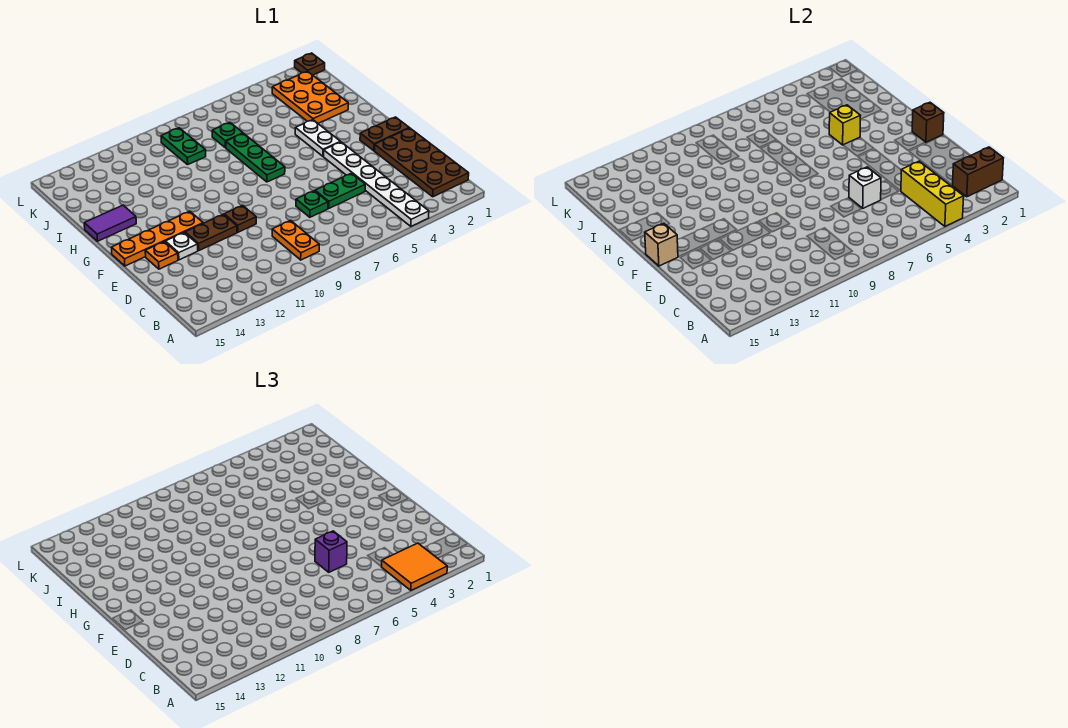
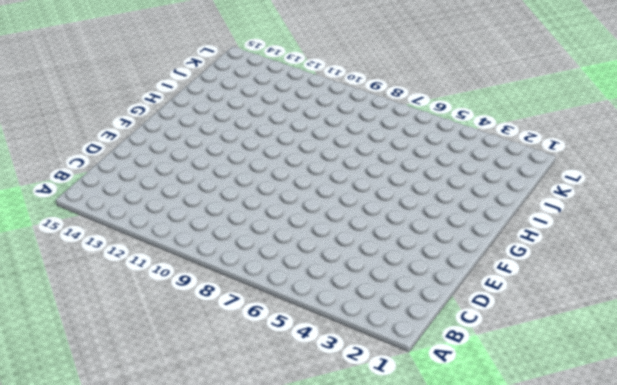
none -> white 1x6 plate [324,142,429,226]
none -> brown 2x4 plate [375,128,469,197]
none -> orange 1x2 plate [272,220,319,260]

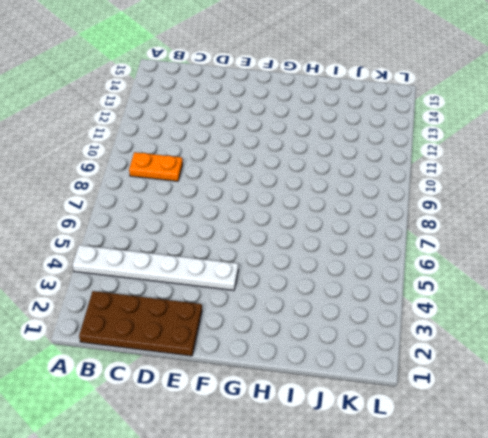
none -> green 1x2 plate [315,173,365,208]
none -> green 1x1 plate [296,191,328,217]
none -> brown 1x1 plate [224,205,256,232]

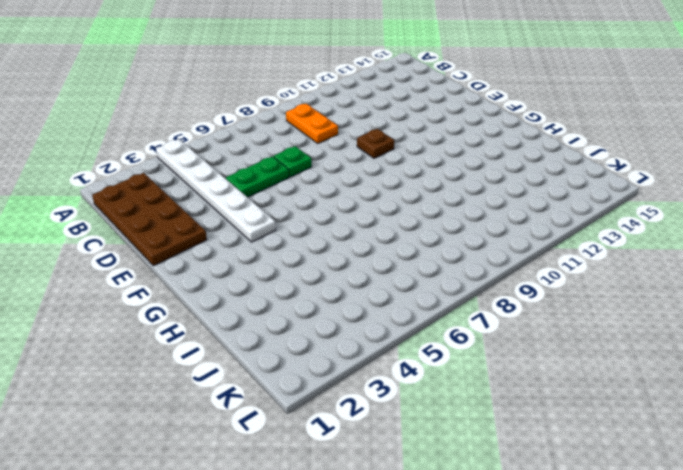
none -> brown 1x2 plate [185,214,237,250]
none -> white 1x1 plate [165,233,198,260]
none -> orange 1x1 plate [145,242,178,269]

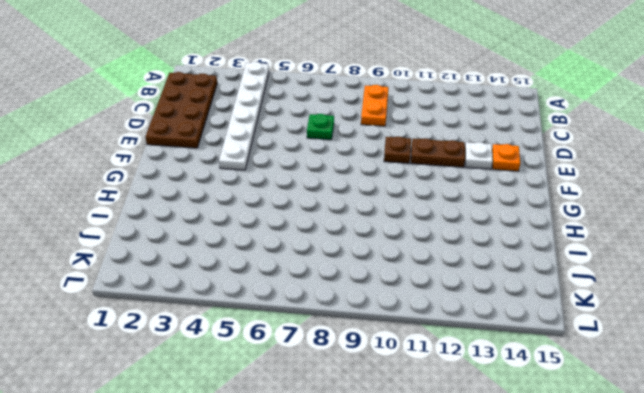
none -> green 1x2 plate [315,173,365,208]
none -> brown 1x2 plate [360,117,409,151]
none -> orange 1x4 plate [111,211,203,266]

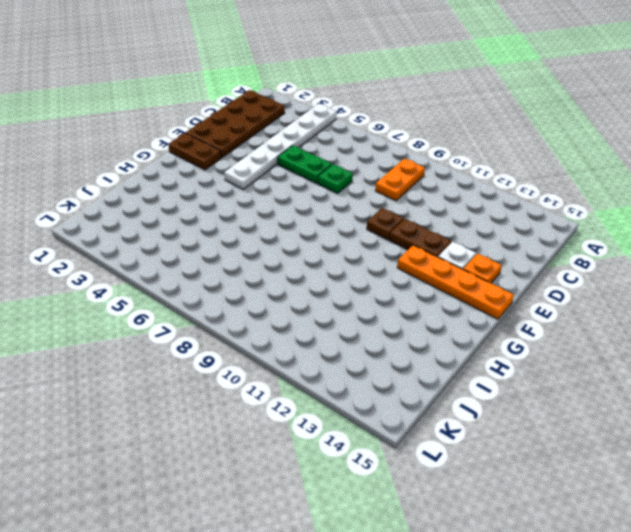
none -> white 1x2 plate [295,120,340,156]
none -> green 1x3 plate [226,133,285,182]
none -> purple 1x2 tile [84,205,136,241]

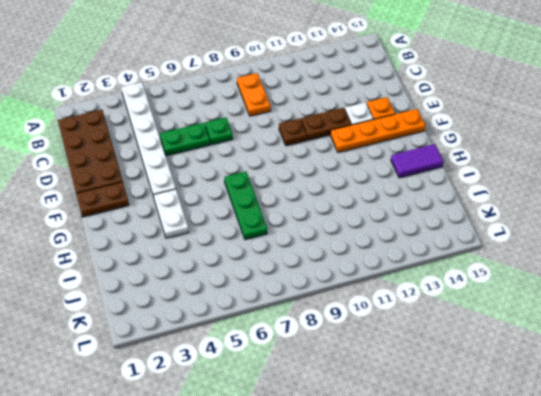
none -> orange 2x3 plate [272,71,348,123]
none -> green 1x1 plate [212,123,243,148]
none -> green 1x2 plate [161,128,206,165]

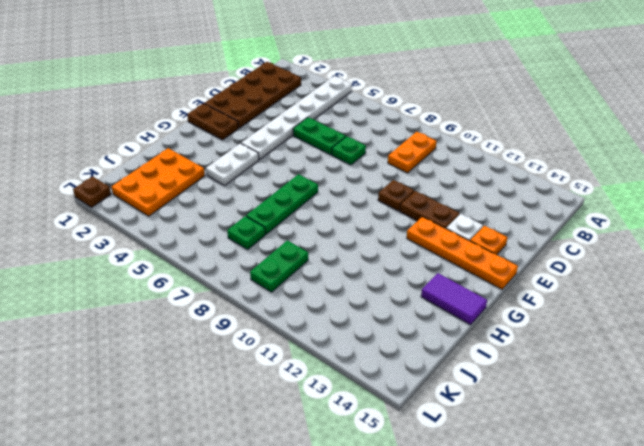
none -> yellow 1x3 brick [901,161,964,226]
none -> brown 1x2 brick [953,147,1003,197]
none -> white 1x1 brick [849,167,881,208]

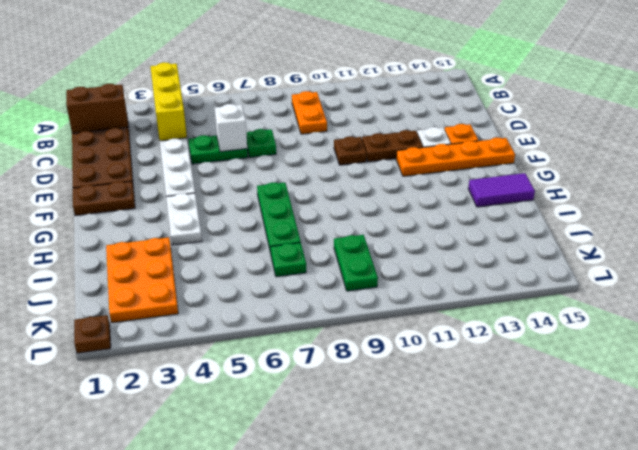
none -> brown 1x1 brick [912,102,944,142]
none -> tan 1x1 brick [645,223,678,266]
none -> yellow 1x1 brick [829,105,861,145]

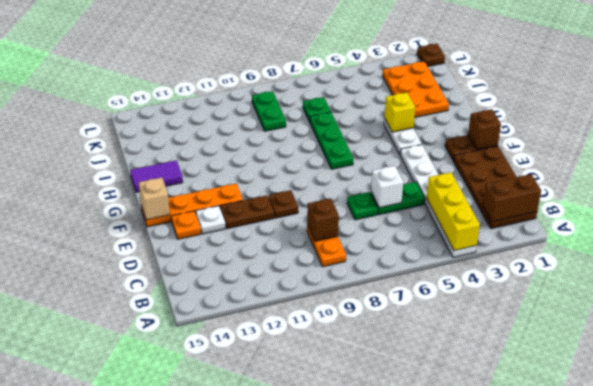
brown 1x1 brick [307,198,339,241] -> none
none -> orange 2x2 tile [382,543,447,590]
none -> purple 1x1 brick [315,531,347,572]

